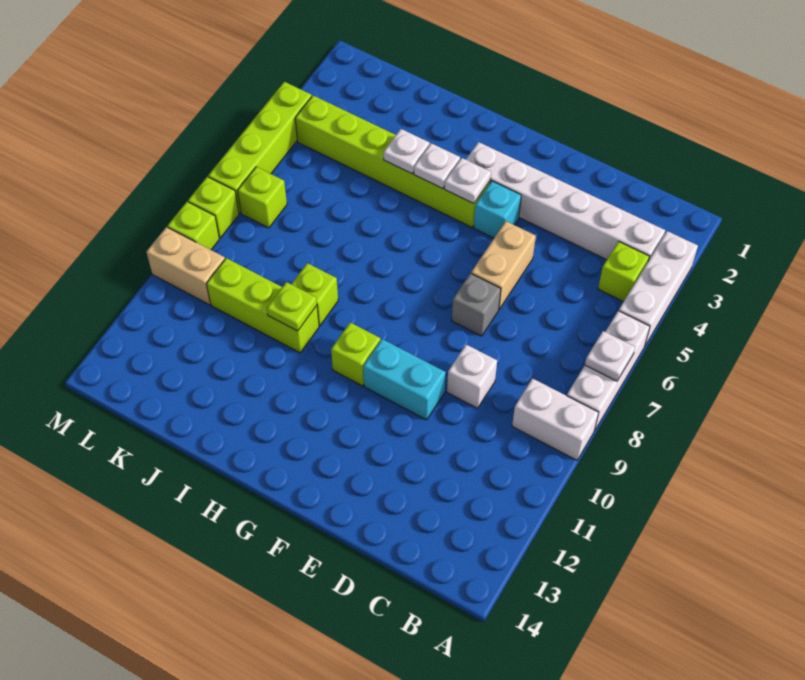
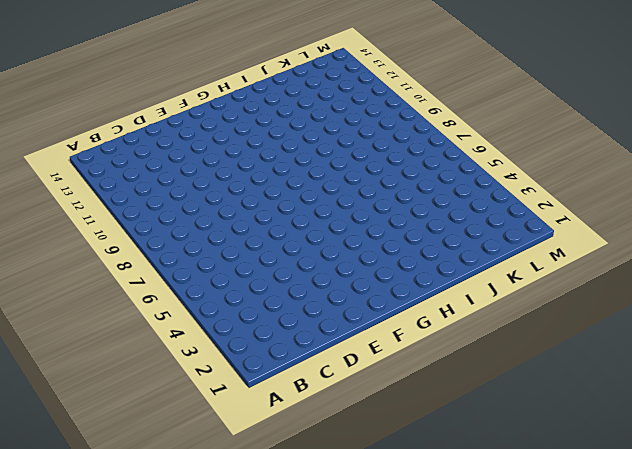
none -> white 1x3 brick [619,231,698,347]
none -> white 1x3 brick [567,311,650,431]
none -> white 1x2 brick [512,378,599,460]

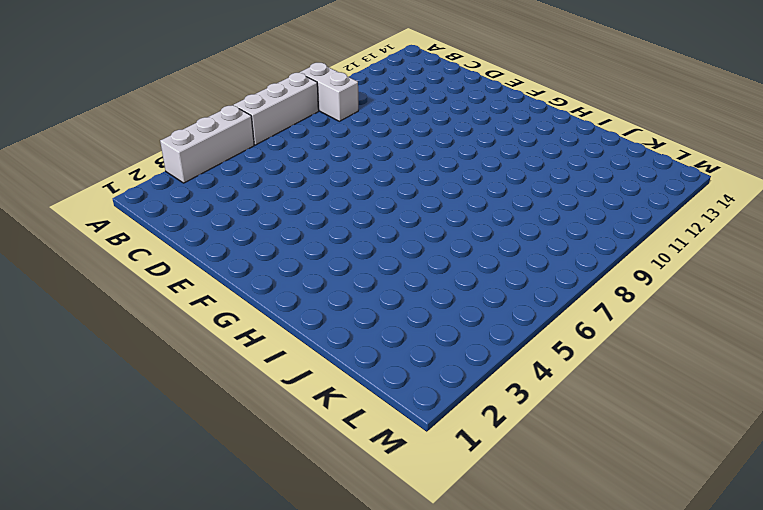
none -> white 1x6 brick [466,142,665,261]
none -> lime 1x1 brick [598,241,649,302]
none -> white 1x1 brick [447,345,497,408]

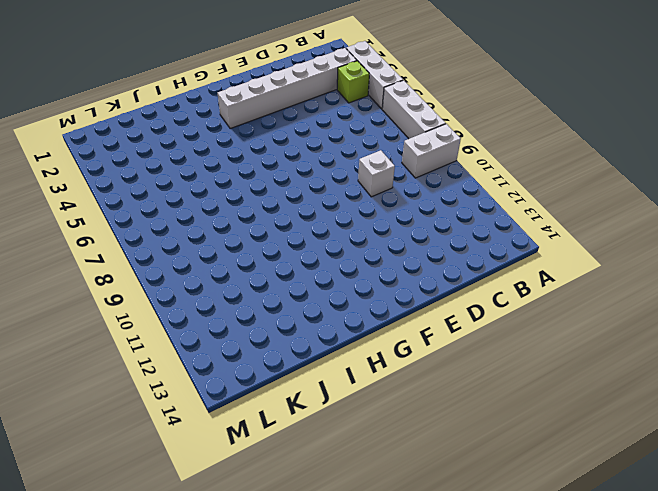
none -> tan 1x2 brick [471,221,536,309]
none -> grey 1x1 brick [452,273,501,336]
none -> cyan 1x2 brick [363,339,446,420]

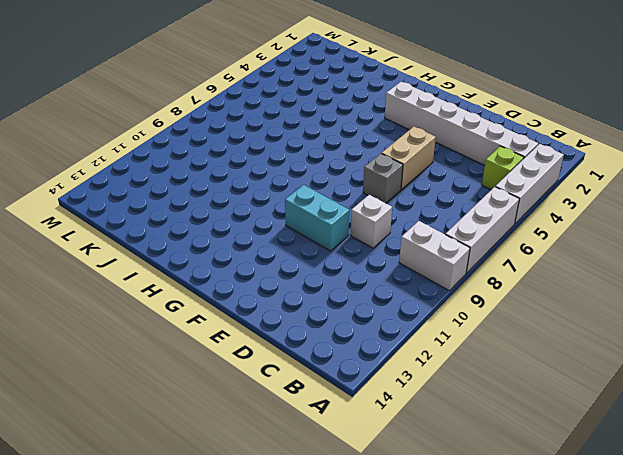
none -> cyan 1x1 brick [474,181,521,238]
none -> lime 1x6 brick [295,96,490,227]
none -> lime 1x1 brick [331,323,381,386]

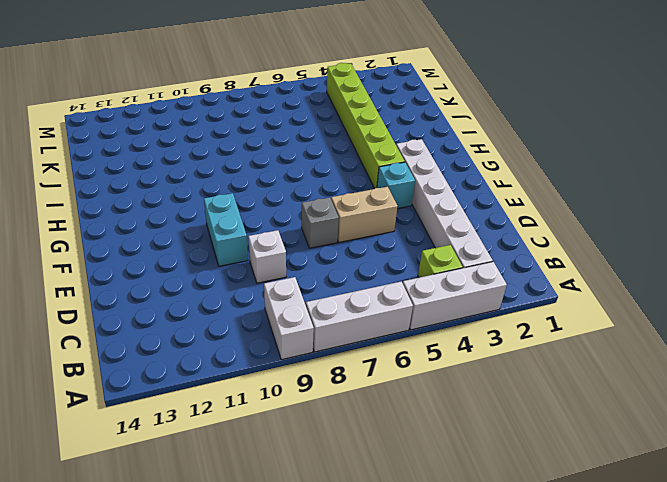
none -> lime 1x1 brick [331,323,381,386]
none -> lime 1x1 brick [291,263,338,326]
none -> lime 1x3 brick [207,258,319,353]

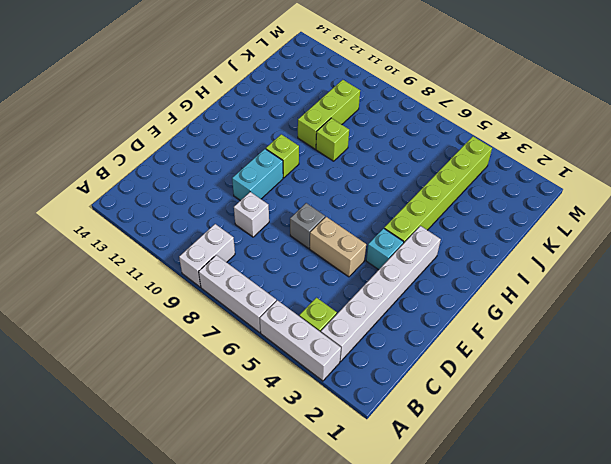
none -> lime 1x1 brick [238,167,287,228]
none -> tan 1x2 brick [146,227,225,305]
none -> lime 1x4 brick [208,82,312,213]

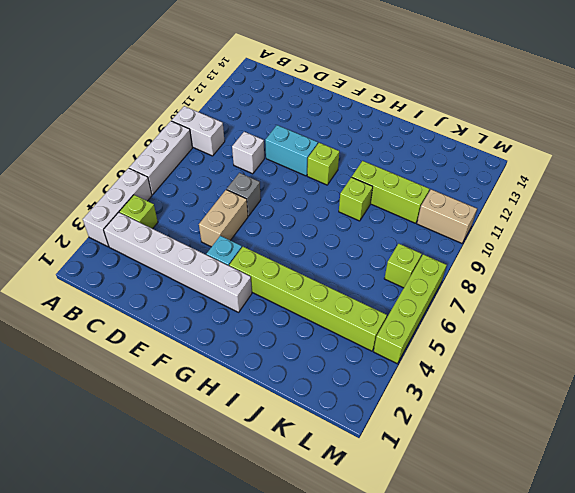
none -> lime 1x1 brick [188,177,239,238]
none -> lime 1x1 brick [167,202,219,250]
none -> white 1x1 plate [585,331,635,381]

